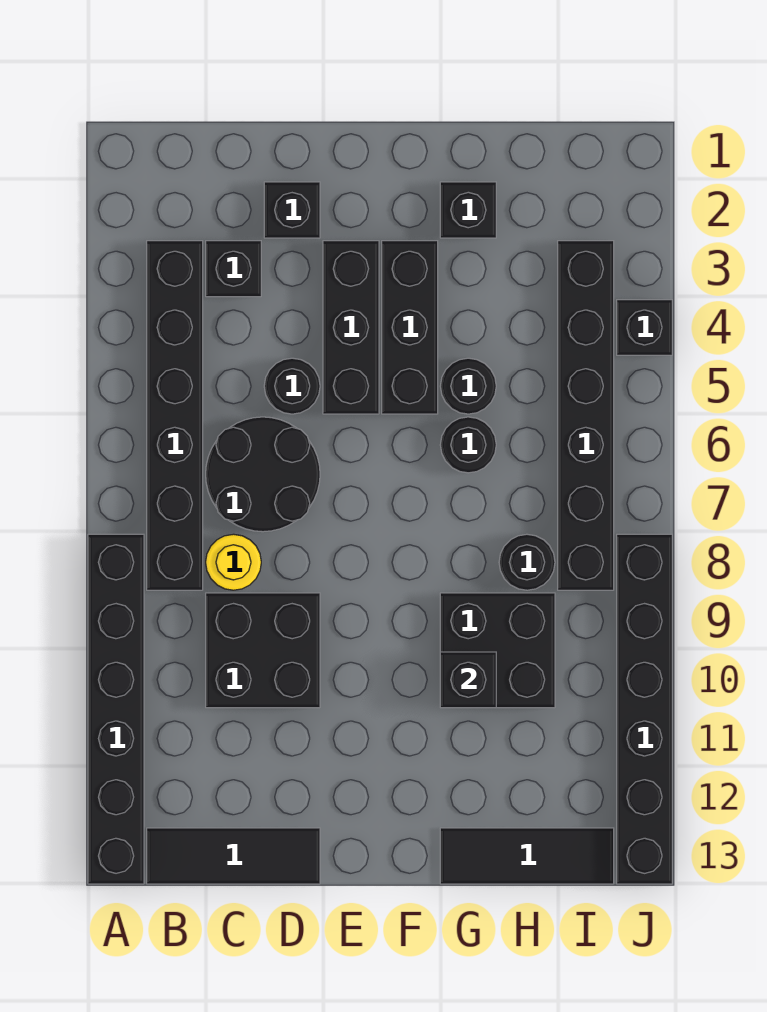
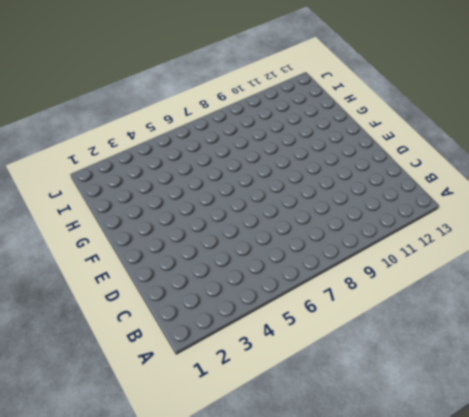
none -> black 1x6 brick [88,534,144,884]
none -> black 1x6 brick [147,241,203,590]
none -> black 1x3 tile [147,828,320,884]

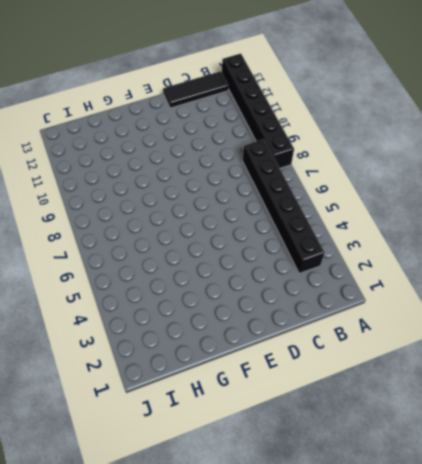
none -> black 1x1 brick [206,241,261,297]
none -> black 2x2 round brick [206,417,320,532]
none -> yellow 1x1 round brick [206,534,261,590]

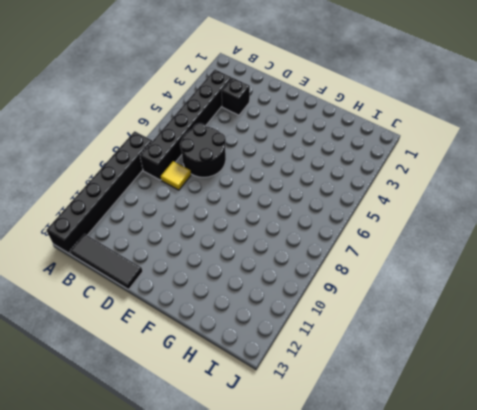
yellow 1x1 tile [161,161,191,190] -> yellow 1x1 round brick [206,534,261,590]
none -> black 2x2 brick [206,593,320,708]
none -> black 1x1 brick [264,182,320,238]
none -> black 1x1 round brick [264,358,320,414]

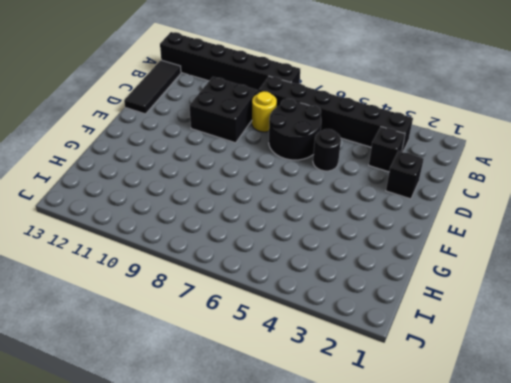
none -> black 1x3 brick [323,241,379,414]
none -> black 1x3 brick [382,241,438,414]
none -> black 1x1 brick [440,182,496,238]

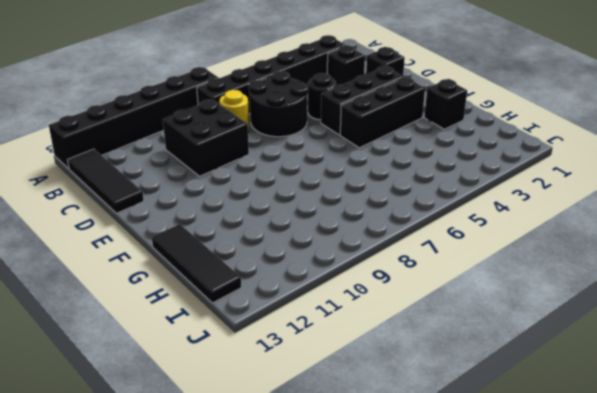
none -> black 1x1 round brick [440,358,496,414]
none -> black 1x1 round brick [440,417,496,473]
none -> black 2x2 brick [440,593,555,708]

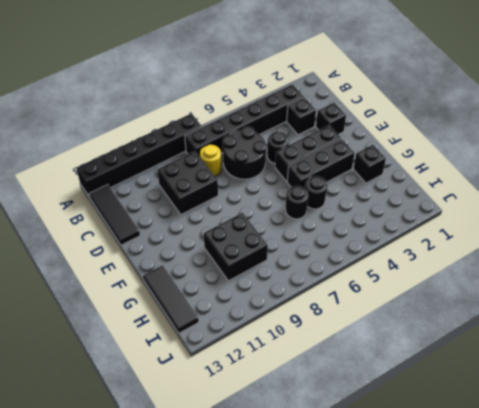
none -> black 1x1 round brick [499,534,555,590]
none -> black 1x6 brick [558,241,614,590]
none -> black 1x1 brick [617,300,672,355]

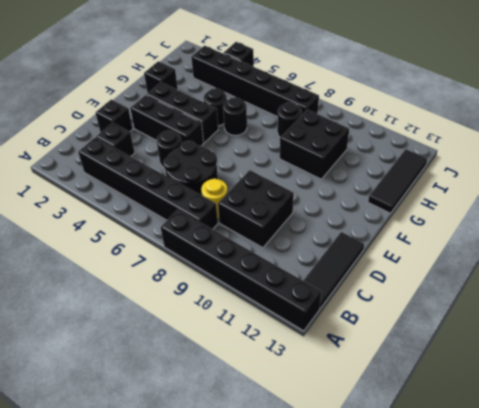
none -> black 1x6 brick [617,534,672,884]
none -> black 1x1 brick [440,652,496,708]

